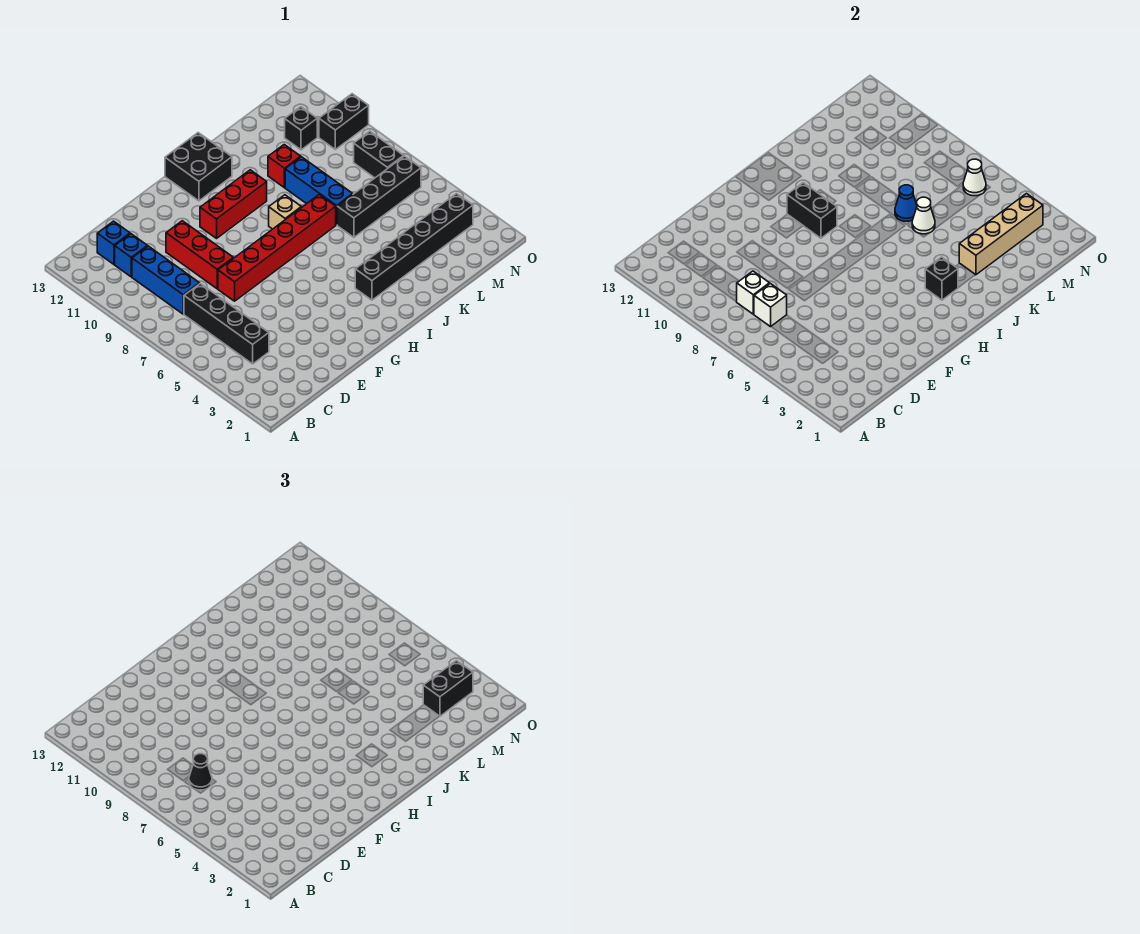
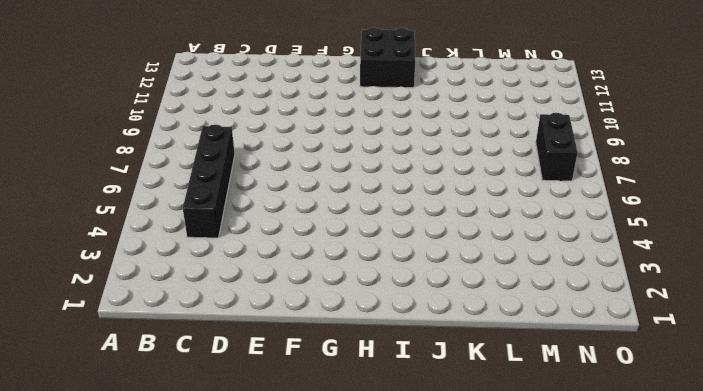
none -> blue 1x3 brick [132,246,199,314]
none -> blue 1x1 brick [115,234,147,277]
none -> blue 1x1 brick [97,221,130,264]

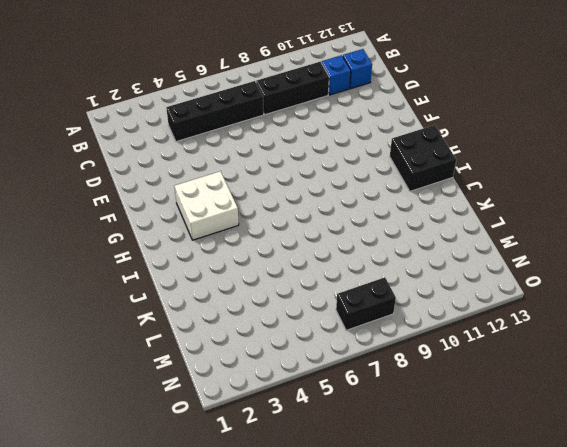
black 1x3 brick [256,62,329,115] -> blue 1x3 brick [132,246,199,314]
white 2x2 brick [174,171,239,240] -> none
none -> red 1x6 brick [218,195,336,301]
none -> red 1x3 brick [166,221,233,289]
none -> red 1x3 brick [200,170,267,238]

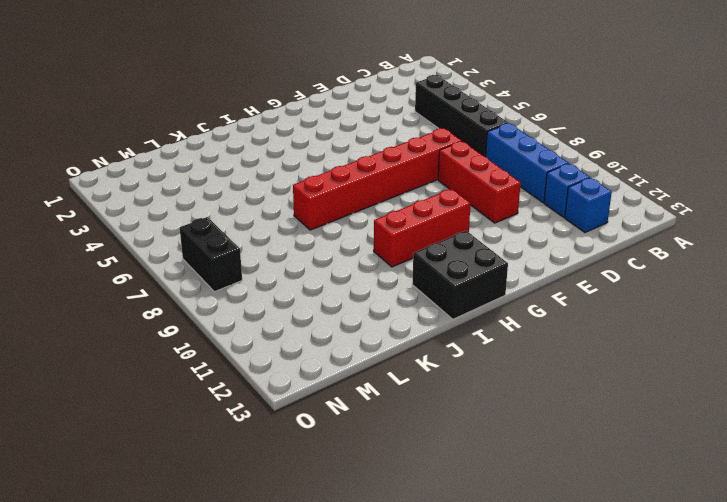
none -> black 1x6 brick [355,194,473,300]
none -> tan 1x1 brick [269,195,301,229]
none -> black 1x4 brick [337,156,421,237]

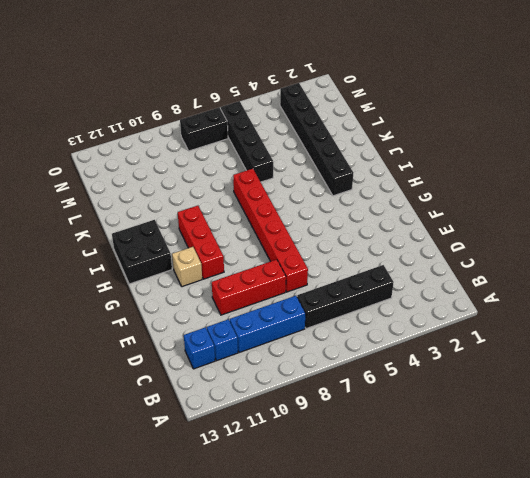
tan 1x1 brick [172,247,202,287] -> tan 1x1 brick moved to [269,195,301,229]
none -> blue 1x3 brick [285,157,353,225]
none -> red 1x1 brick [268,145,301,188]
none -> black 1x1 brick [285,107,317,150]

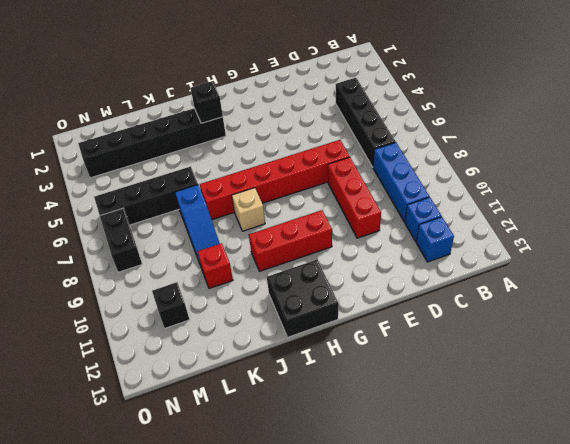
blue 1x3 slope [175,185,220,266] -> blue 1x3 brick [285,157,353,225]
none -> black 1x2 brick [319,94,369,149]
none -> white 1x1 brick [754,283,787,327]
none -> white 1x1 brick [737,271,769,314]

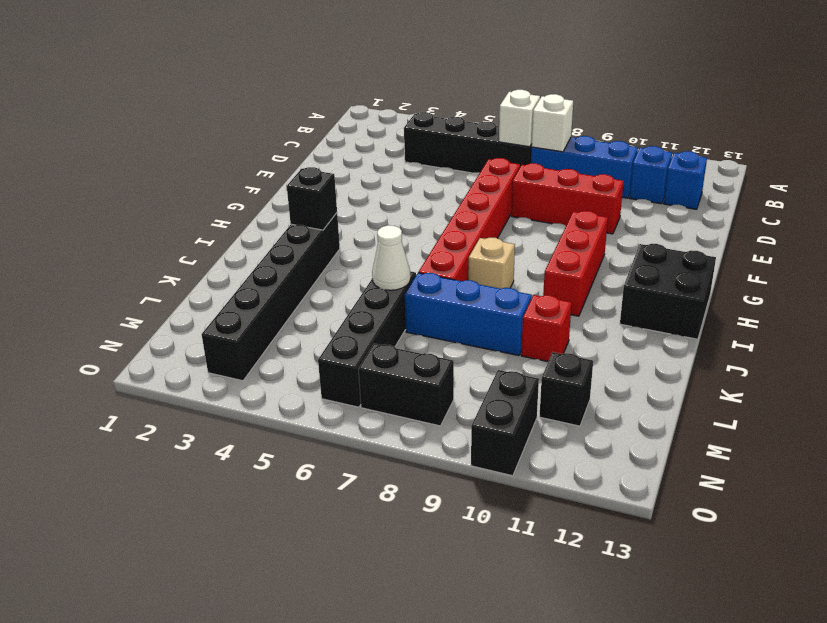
none -> black 1x2 brick [787,183,837,238]
none -> tan 1x4 brick [959,194,1043,275]
none -> blue 1x1 cone [895,185,917,221]

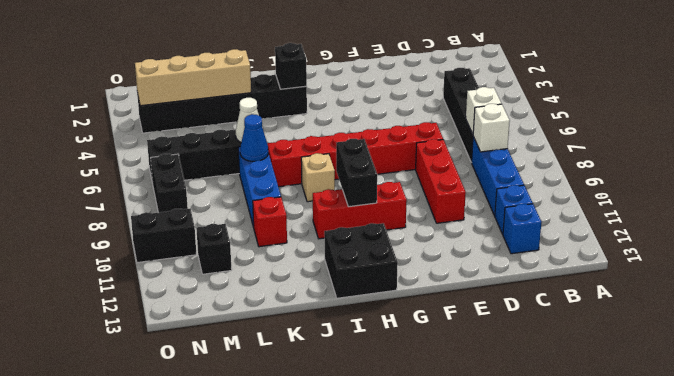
none -> white 1x1 cone [963,159,986,196]
none -> black 1x1 cone [189,754,212,790]
none -> black 1x2 brick [423,661,473,716]

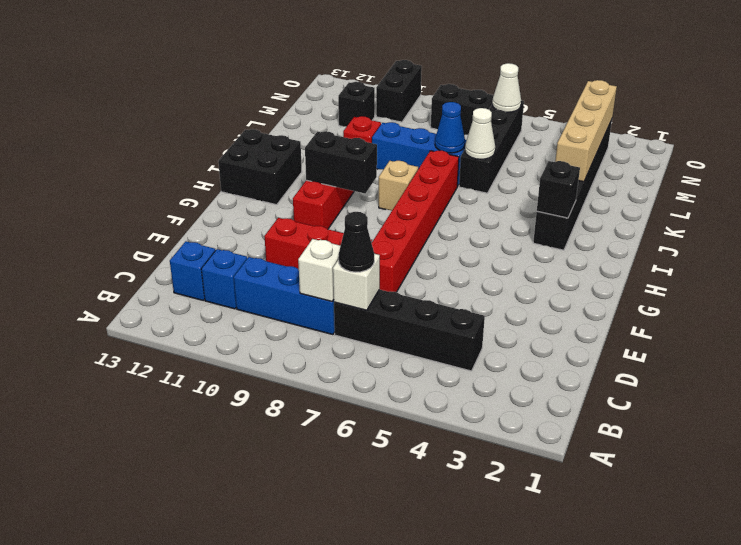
none -> black 1x2 brick [423,661,473,716]

